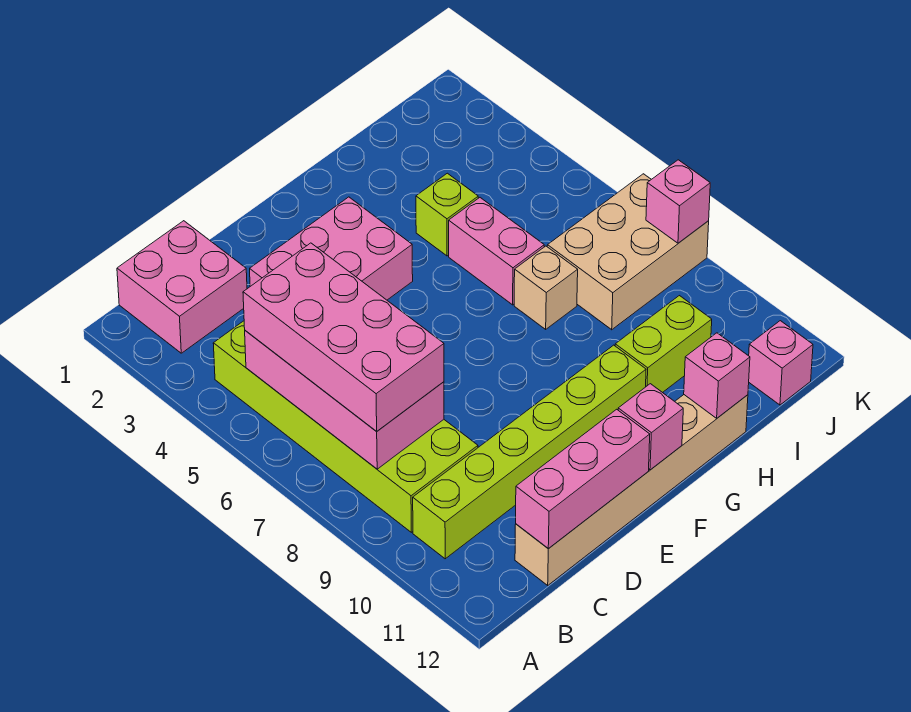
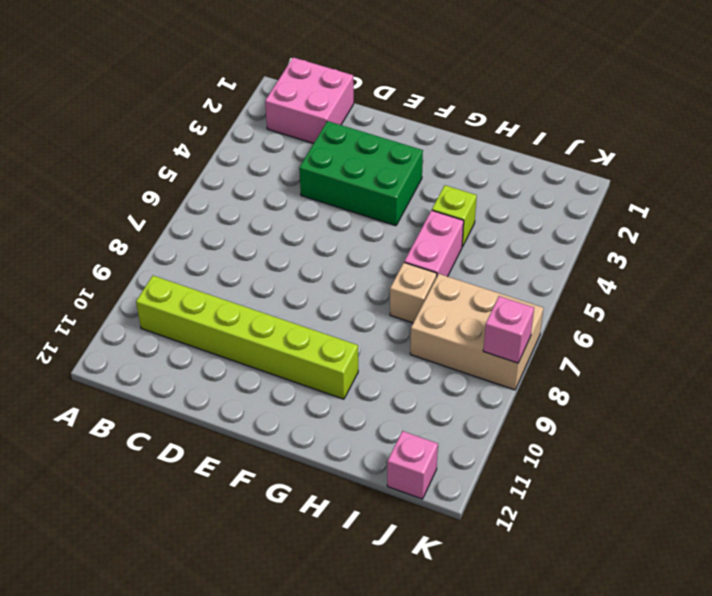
green 2x3 brick [299,121,423,226] -> pink 2x3 brick [250,197,413,300]
none -> lime 2x6 brick [213,321,478,532]
none -> tan 1x6 brick [515,395,748,585]
none -> lime 1x2 brick [615,296,712,393]

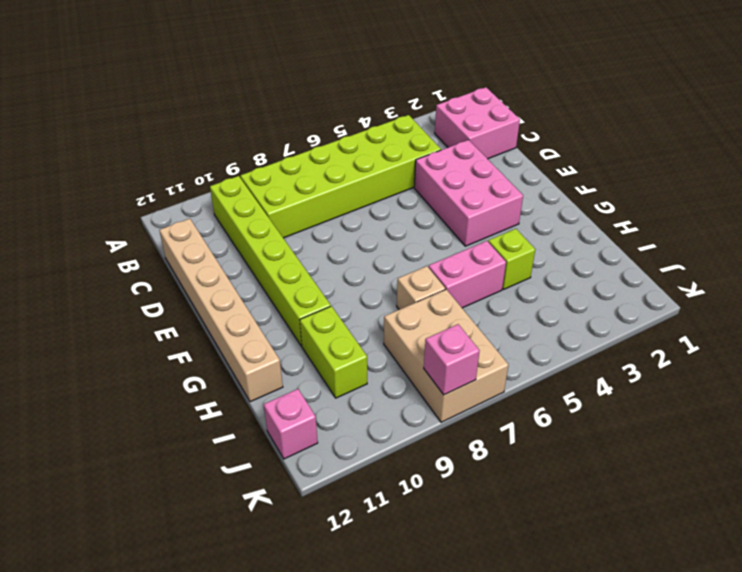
none -> pink 2x4 brick [245,330,444,469]
none -> pink 1x3 brick [516,409,650,549]
none -> pink 1x1 brick [618,384,683,470]

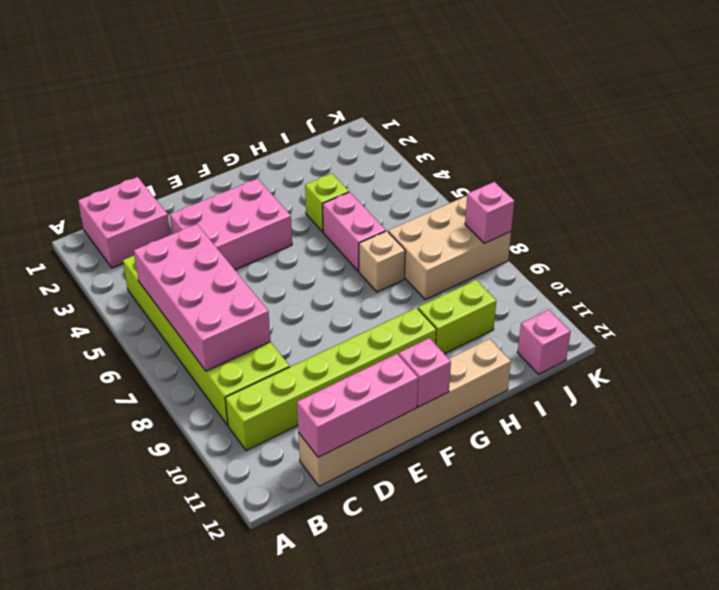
none -> pink 1x1 brick [684,333,750,418]
none -> pink 2x4 brick [243,243,444,431]

